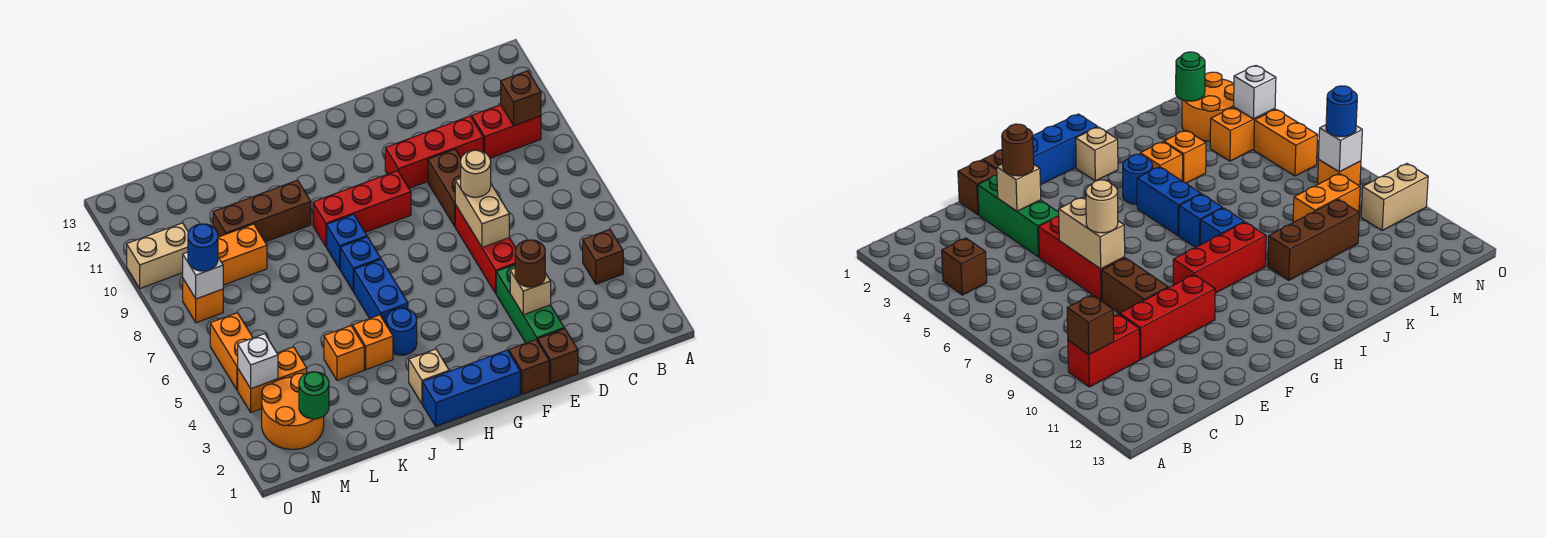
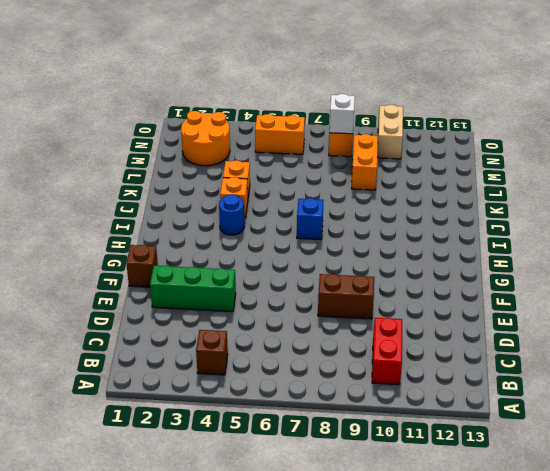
none -> red 1x3 brick [385,116,483,188]
none -> brown 1x1 brick [538,329,578,383]
none -> red 1x3 brick [455,205,516,293]
none -> blue 1x3 brick [423,350,520,426]

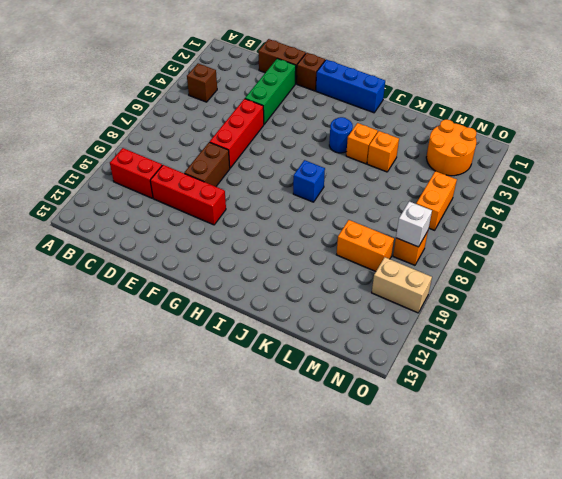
brown 1x2 brick [258,39,306,84] -> brown 1x1 brick [538,329,578,383]
none -> red 1x3 brick [313,171,411,247]
none -> tan 1x1 brick [409,349,449,404]
none -> blue 1x2 brick [354,259,408,325]
none -> blue 1x1 brick [327,214,367,269]

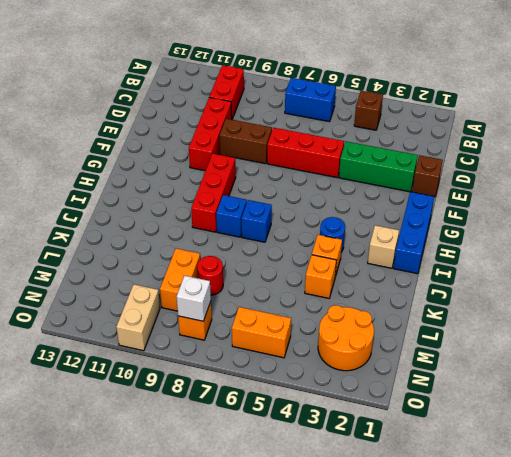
blue 1x2 brick [285,78,336,122] -> blue 1x2 brick moved to [354,259,408,325]
red 1x1 round brick [197,256,223,295] -> none
none -> brown 1x1 brick [509,340,549,394]
none -> brown 1x3 brick [213,180,311,242]
none -> orange 1x2 brick [238,347,307,412]
none -> brown 1x1 brick [501,71,541,126]

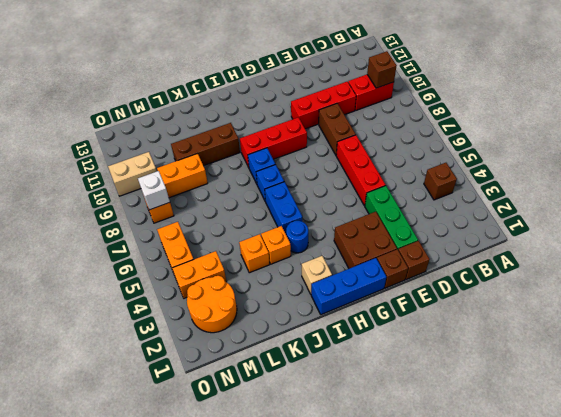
brown 2x2 brick [334,212,397,269] -> none
none -> tan 1x1 brick [510,268,551,315]
none -> tan 1x2 brick [455,178,509,248]
none -> green 1x1 round brick [299,372,329,419]
none -> white 1x1 brick [238,334,278,389]

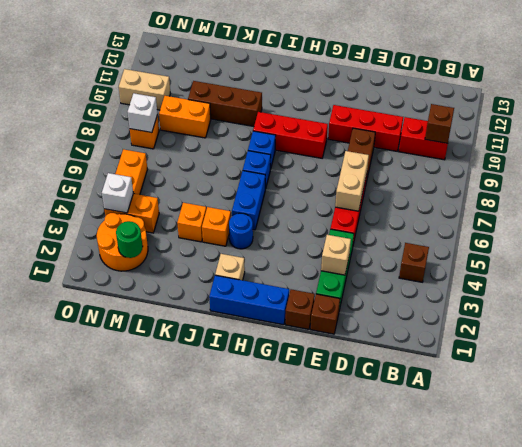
none -> brown 1x1 round brick [515,240,545,287]
none -> tan 1x1 round brick [461,150,491,197]
none -> blue 1x1 round brick [188,224,218,271]

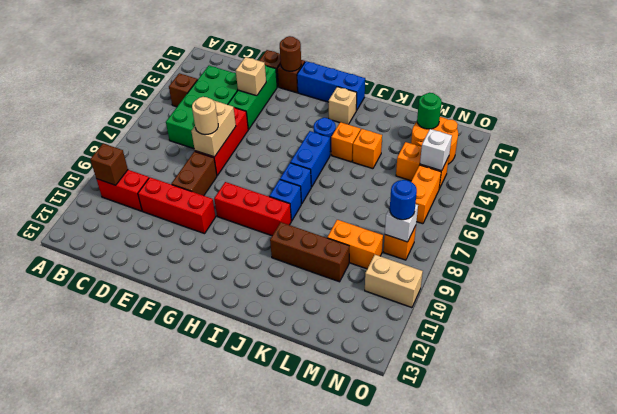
green 2x4 brick [166,66,238,149] -> none
brown 1x1 round brick [280,36,301,71] -> brown 1x1 round brick moved to [515,240,545,287]

